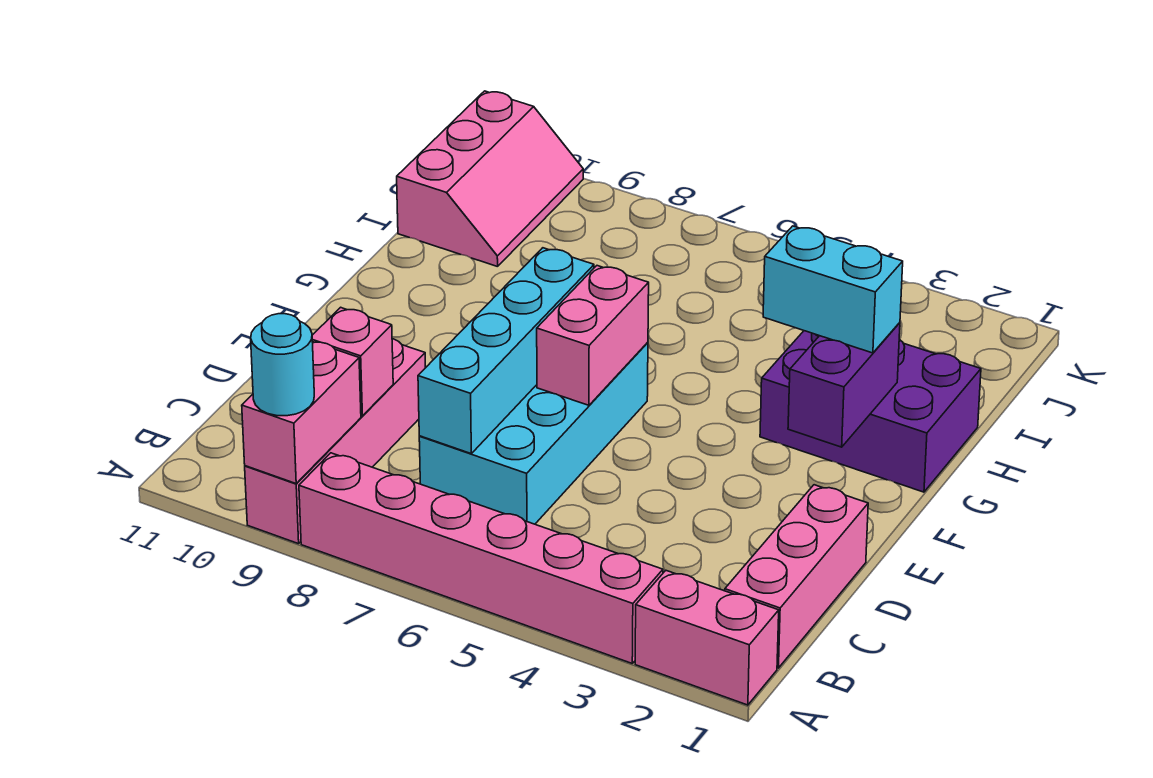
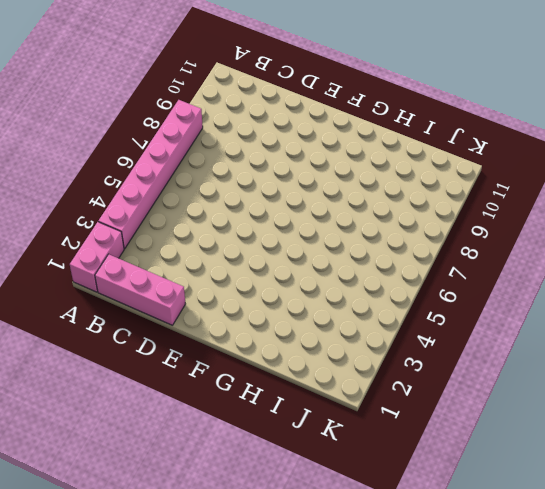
none -> pink 1x4 brick [245,339,425,544]
none -> cyan 2x4 brick [419,342,648,524]
none -> purple 2x3 brick [760,331,981,492]

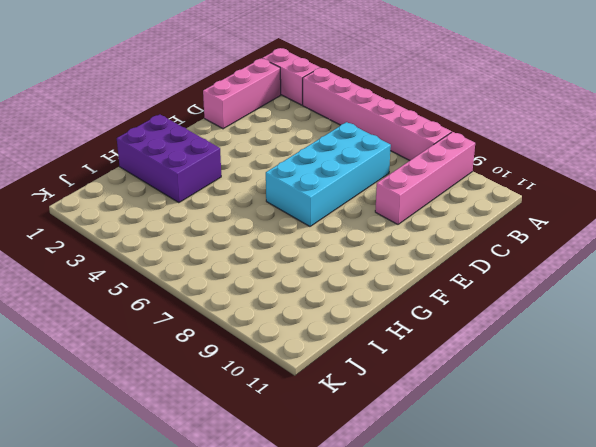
none -> pink 2x3 slope [397,91,583,267]
none -> pink 1x2 brick [242,342,361,483]
none -> cyan 1x4 brick [418,248,594,453]

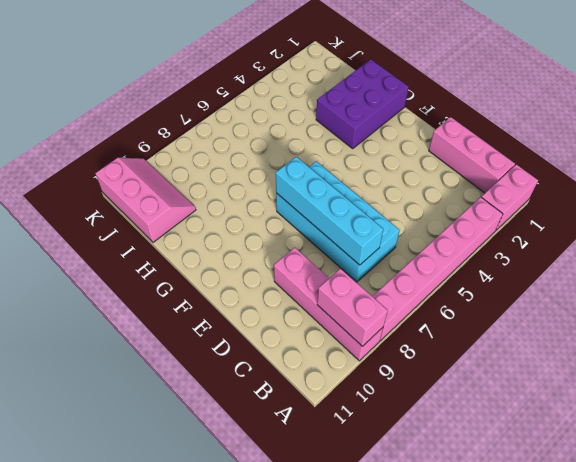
none -> pink 1x1 brick [312,307,393,416]
none -> pink 1x2 brick [537,266,649,405]
none -> purple 1x2 brick [788,323,900,447]

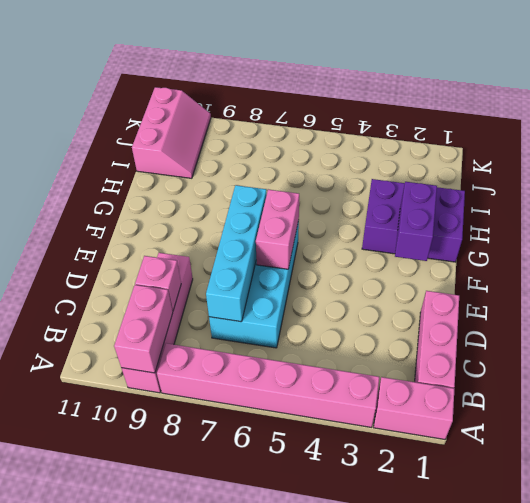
none -> cyan 1x1 round brick [251,314,314,416]
none -> cyan 1x2 brick [763,226,903,353]

